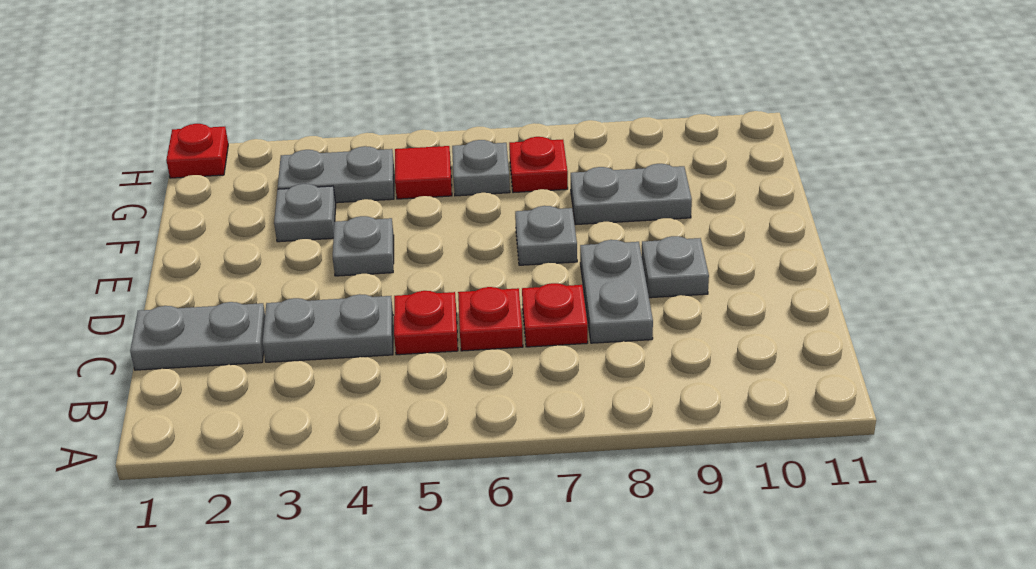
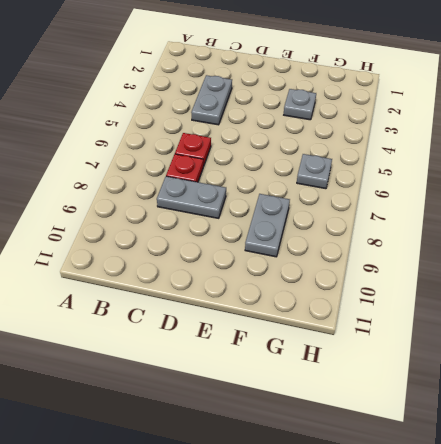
none -> grey 1x2 plate [130,302,265,370]
none -> red 1x1 plate [394,291,458,355]
none -> grey 1x1 plate [642,236,709,298]

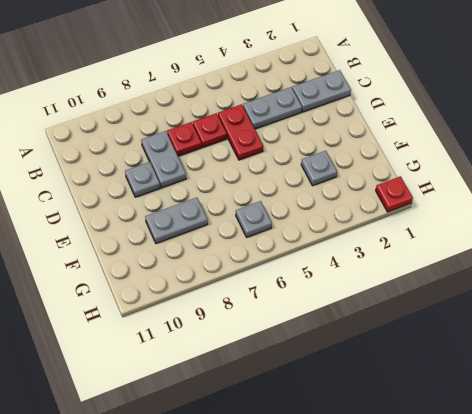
red 1x2 plate [218,104,263,160] -> red 1x1 plate [394,291,458,355]
none -> grey 1x1 plate [333,216,394,276]
none -> grey 1x1 plate [515,206,577,265]
none -> grey 1x2 plate [278,146,394,203]

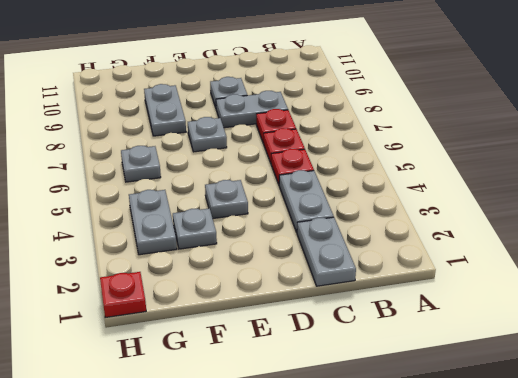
none -> red 1x1 tile [395,146,452,199]
none -> red 1x1 plate [509,137,568,193]

